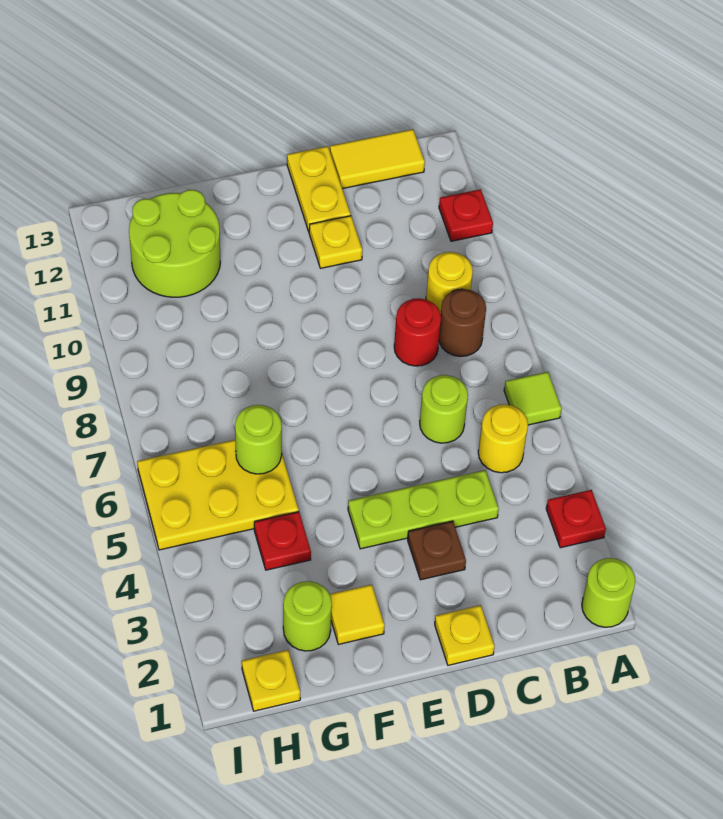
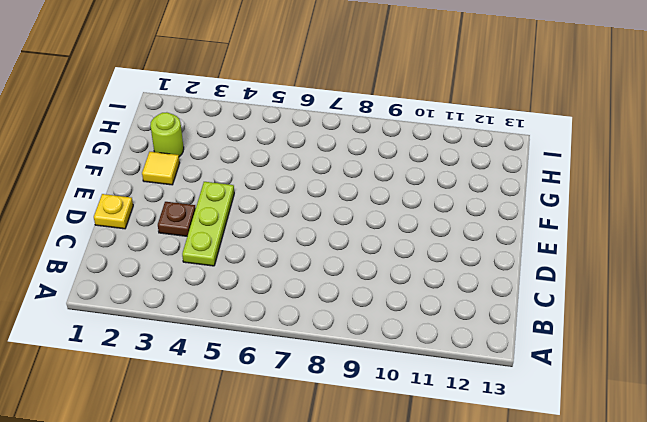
none -> lime 1x1 round brick [582,558,636,627]
none -> red 1x1 plate [546,490,606,548]
none -> lime 1x1 tile [504,372,562,425]

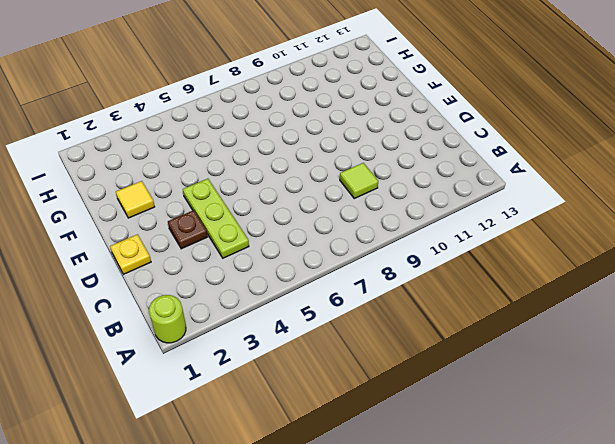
lime 1x1 tile [340,163,378,199] -> lime 1x1 tile moved to [504,372,562,425]
none -> red 1x1 plate [546,490,606,548]
none -> red 1x1 plate [439,189,493,241]
none -> yellow 1x1 round brick [478,404,528,473]

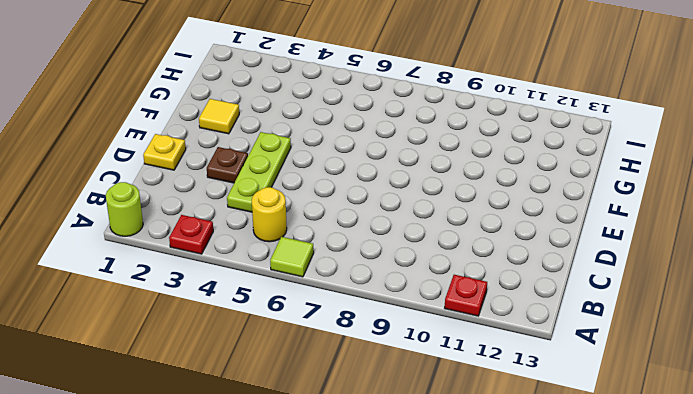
none -> brown 1x1 round brick [439,289,486,356]
none -> yellow 1x1 round brick [426,252,473,314]
none -> yellow 1x2 tile [330,129,425,189]

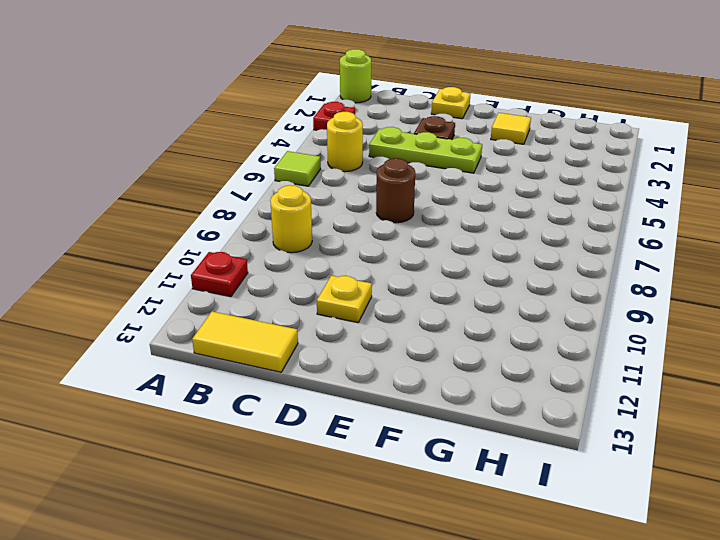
brown 1x1 round brick [376,158,415,223] -> brown 1x1 round brick moved to [439,289,486,356]
none -> lime 1x1 round brick [420,375,468,443]
none -> red 1x1 round brick [394,298,441,366]
none -> yellow 1x2 plate [287,146,351,232]

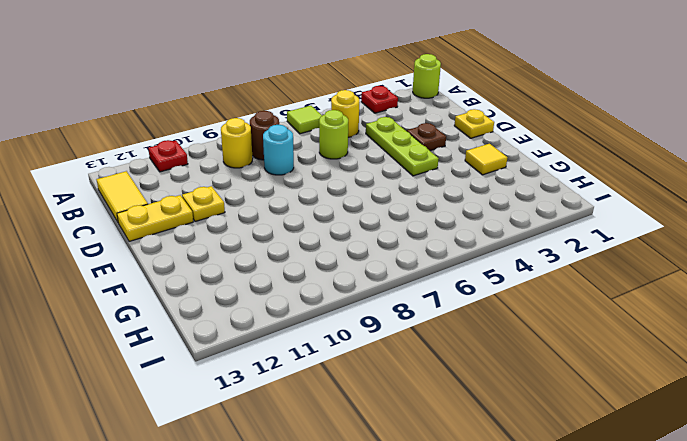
cyan 1x1 round brick [263,125,294,175] -> red 1x1 round brick [394,298,441,366]
none -> lime 1x1 round brick [283,581,332,651]
none -> red 1x1 plate [254,512,311,570]
none -> yellow 2x3 plate [137,440,299,550]

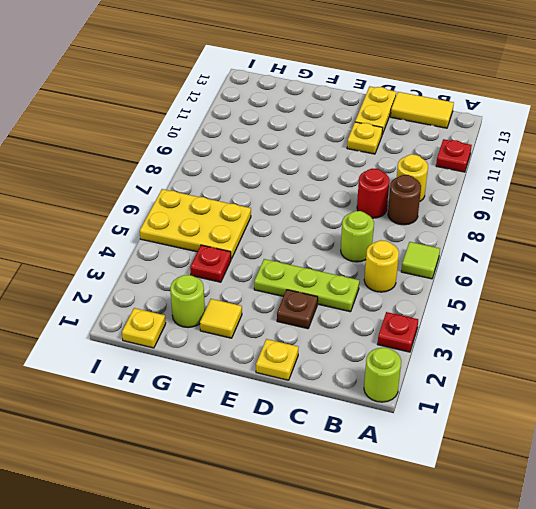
none -> lime 2x2 round brick [129,190,220,297]
none -> lime 1x1 round brick [235,405,282,474]

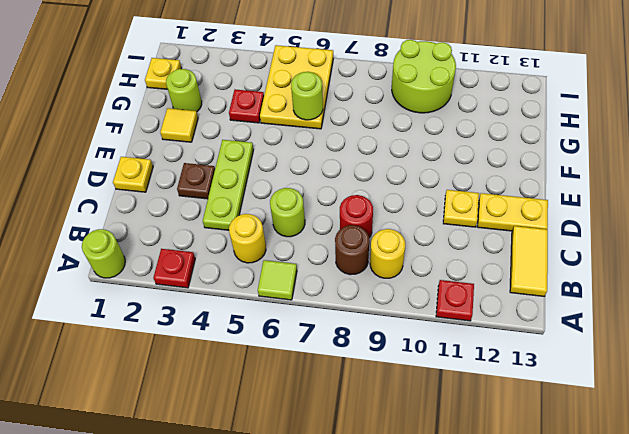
lime 2x2 round brick [392,40,456,113] -> lime 2x2 round brick moved to [129,190,220,297]

